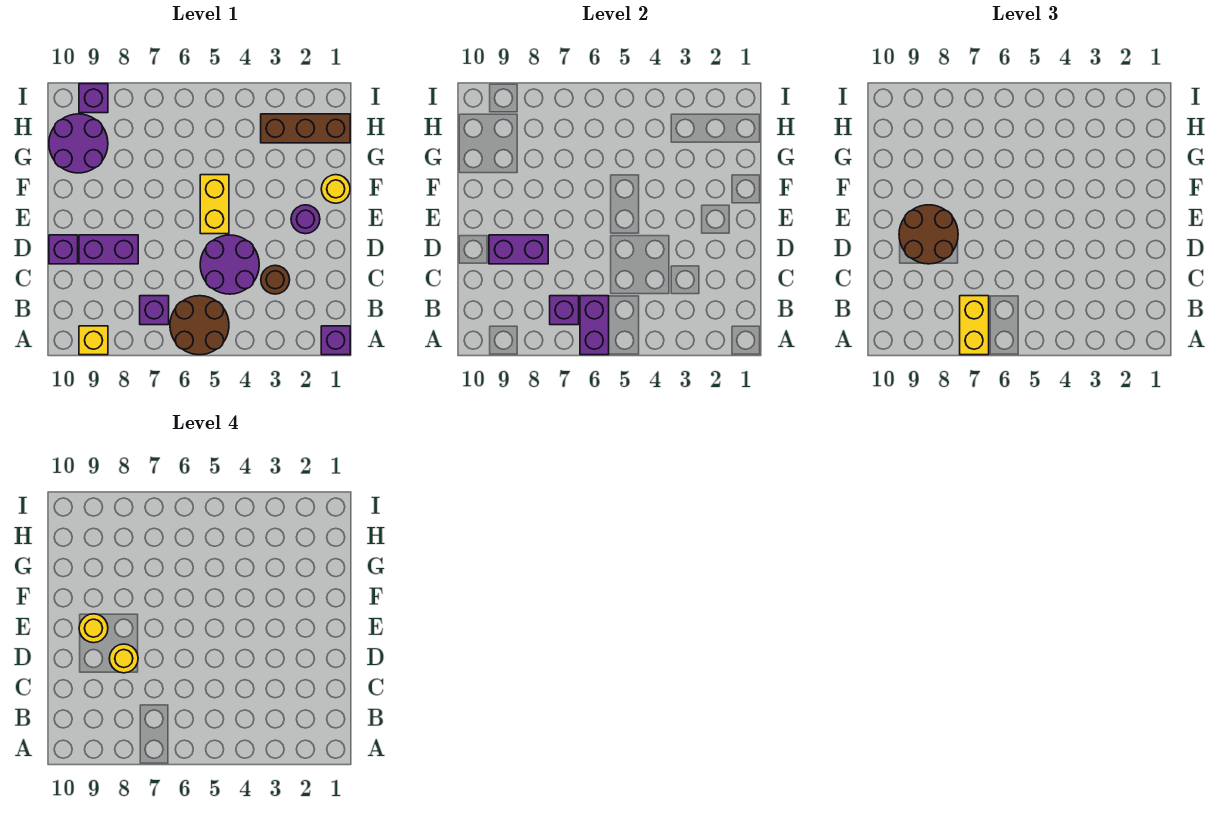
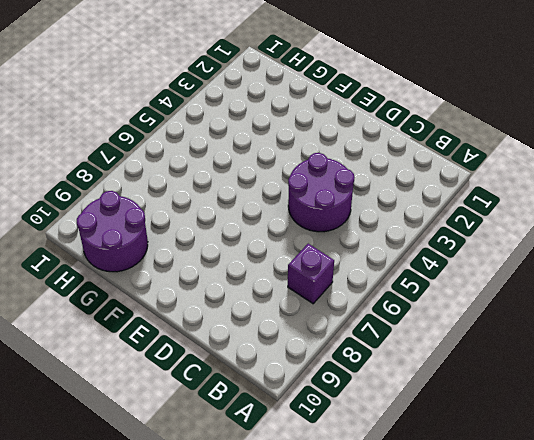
none -> purple 1x1 brick [321,326,350,355]
none -> brown 2x2 round brick [170,296,229,355]
none -> yellow 1x1 brick [79,326,108,355]

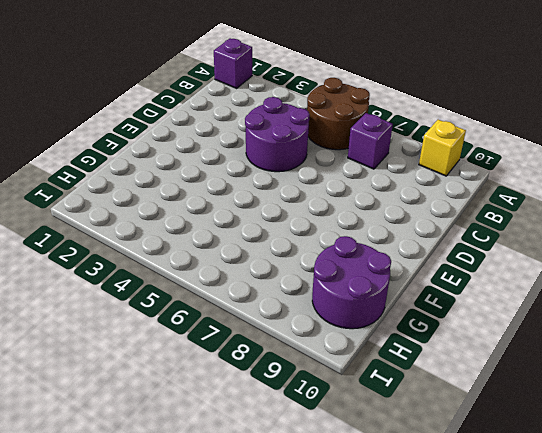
none -> brown 1x1 round brick [261,265,290,294]
none -> purple 1x2 brick [79,235,138,264]
none -> purple 1x1 brick [49,235,78,264]

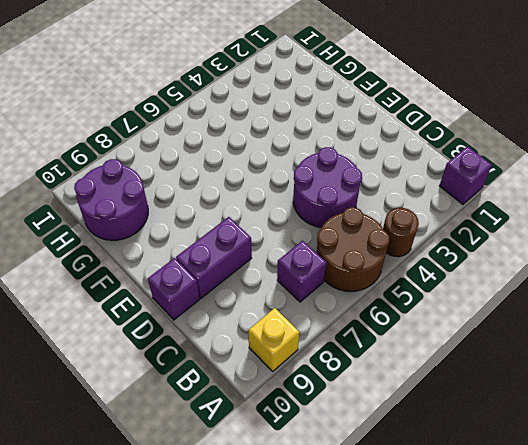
brown 1x1 round brick [383,208,419,257] -> brown 1x1 round brick moved to [261,265,290,294]
none -> purple 1x1 round brick [291,205,320,234]
none -> yellow 1x2 brick [200,175,229,234]
none -> yellow 1x1 round brick [321,175,350,203]

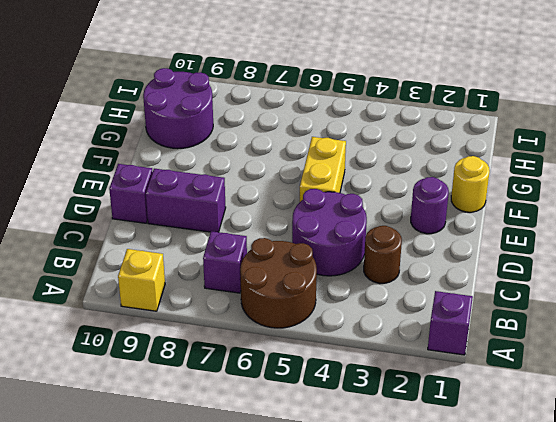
none -> brown 1x3 brick [261,114,350,143]
none -> purple 1x1 brick [79,84,108,113]
none -> purple 1x2 brick [580,296,609,355]

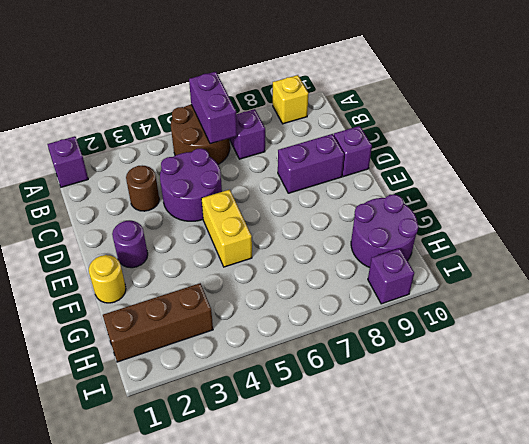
none -> purple 1x1 brick [550,296,579,325]
none -> purple 1x2 brick [489,235,548,264]
none -> yellow 1x2 brick [960,296,989,355]

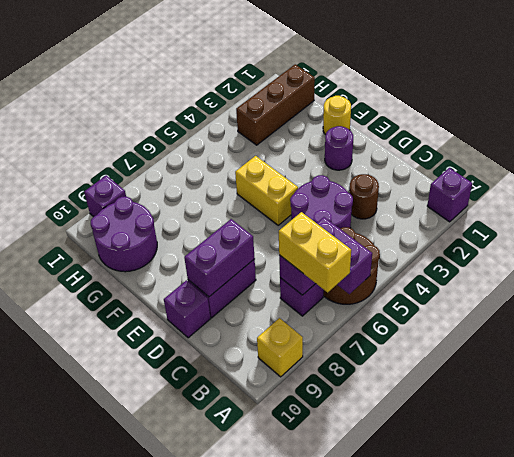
none -> brown 2x2 round brick [899,205,958,264]
none -> yellow 1x1 round brick [109,644,138,673]
none -> yellow 1x1 round brick [79,614,108,643]

